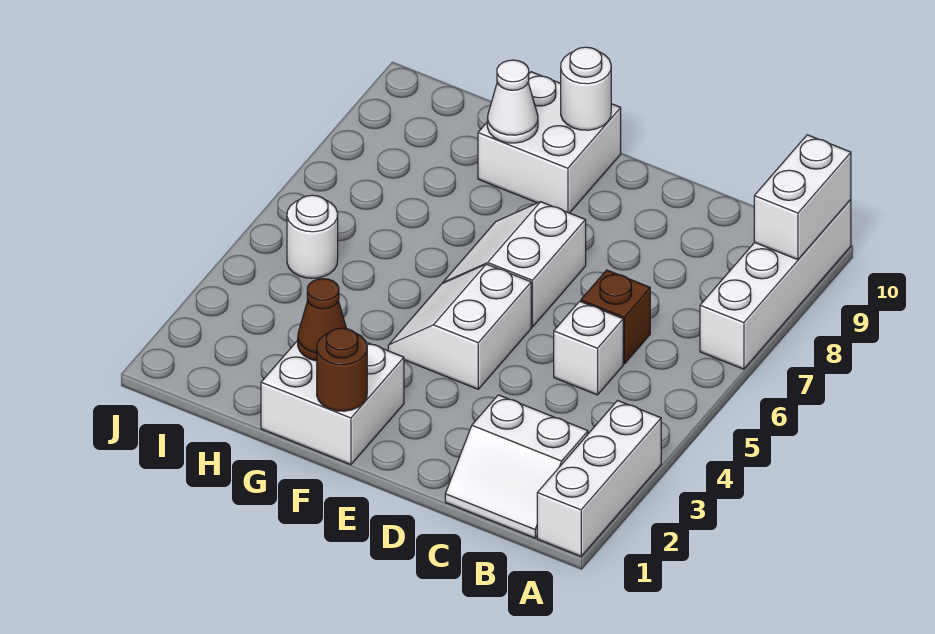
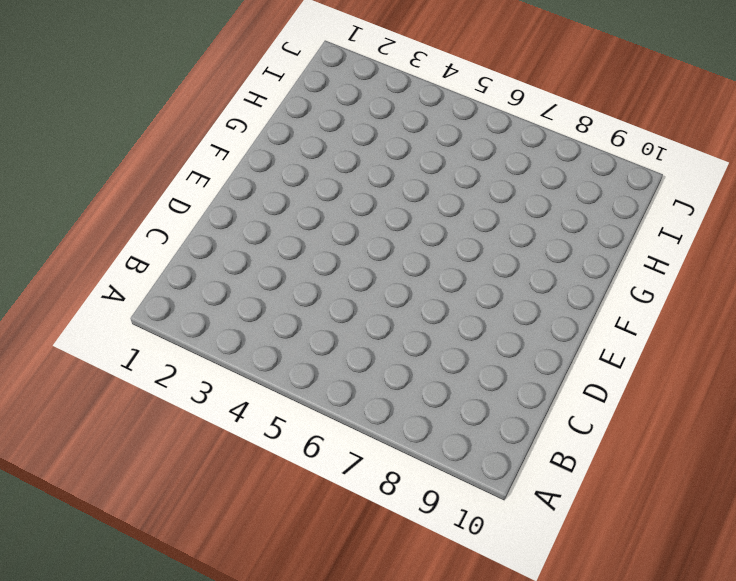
none -> white 1x3 brick [537,401,661,556]
none -> white 1x4 brick [700,199,851,369]
none -> white 2x2 slope [445,395,588,538]

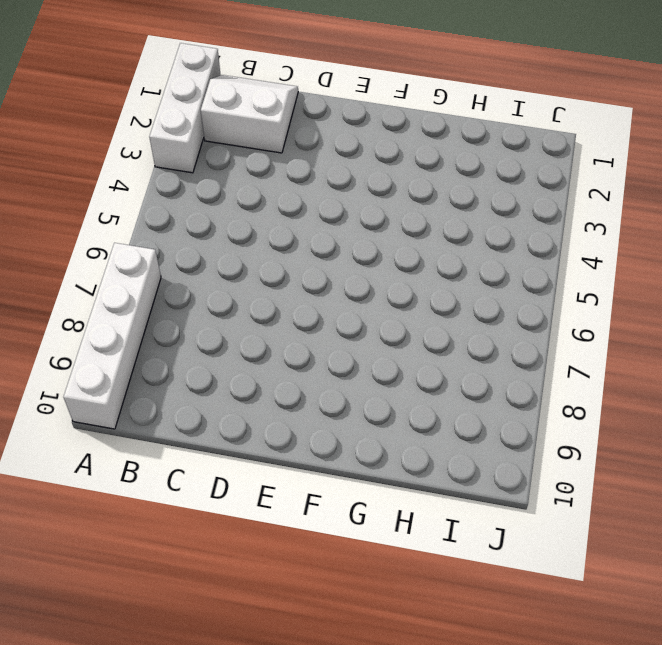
none -> white 1x1 brick [554,301,623,395]
none -> brown 1x1 brick [581,270,650,364]
none -> white 2x2 slope [388,264,531,389]

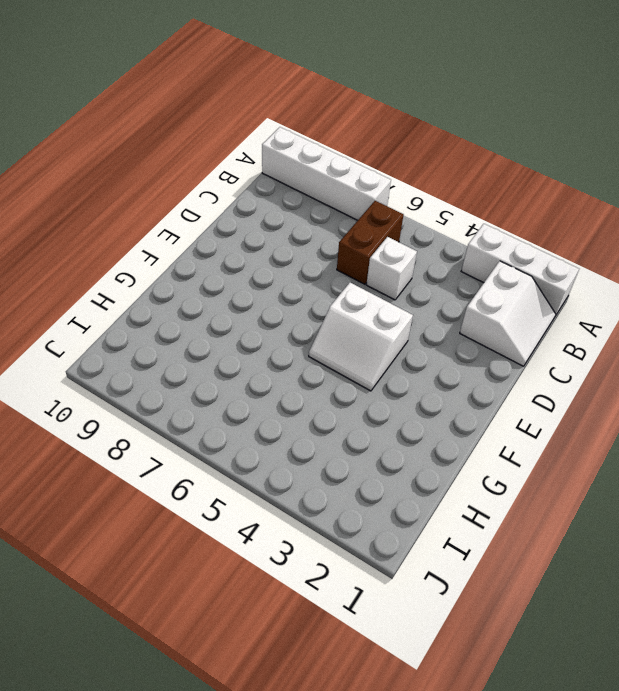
brown 1x2 brick [337,201,404,284] -> brown 1x1 brick [581,270,650,364]
none -> white 2x2 slope [443,202,586,327]
none -> white 2x2 brick [261,340,404,465]
none -> white 2x2 brick [478,72,621,213]

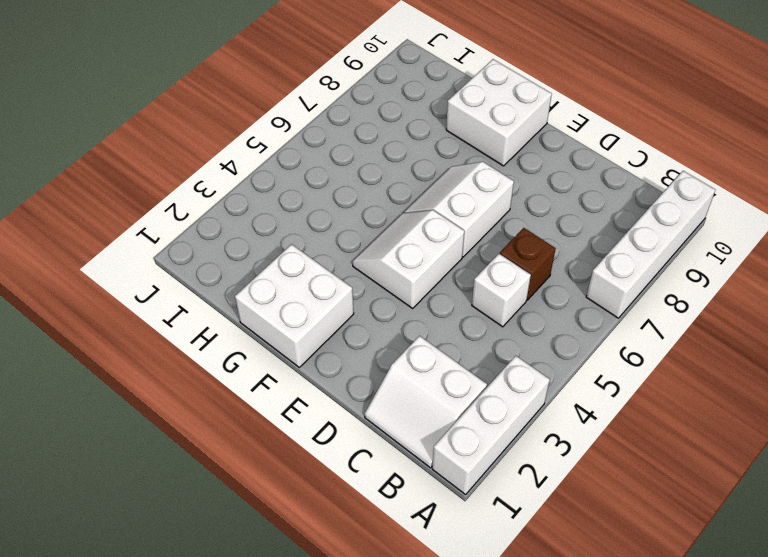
none -> white 1x1 round brick [287,195,338,278]
none -> white 1x2 brick [754,135,851,260]
none -> brown 1x1 round brick [317,328,367,411]

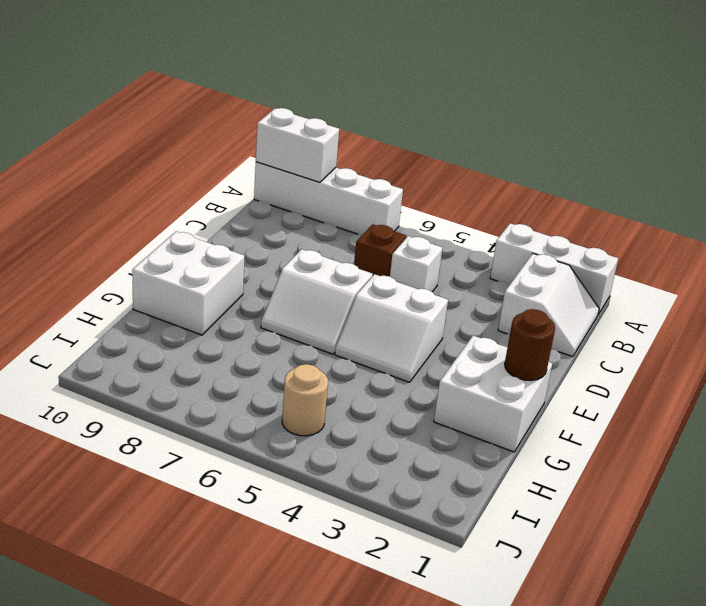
tan 1x1 round brick [282,364,328,436] -> white 1x1 round brick [287,195,338,278]
none -> white 1x1 round brick [561,47,611,130]
none -> brown 1x1 cone [298,279,347,361]
none -> white 1x1 cone [487,60,538,143]

